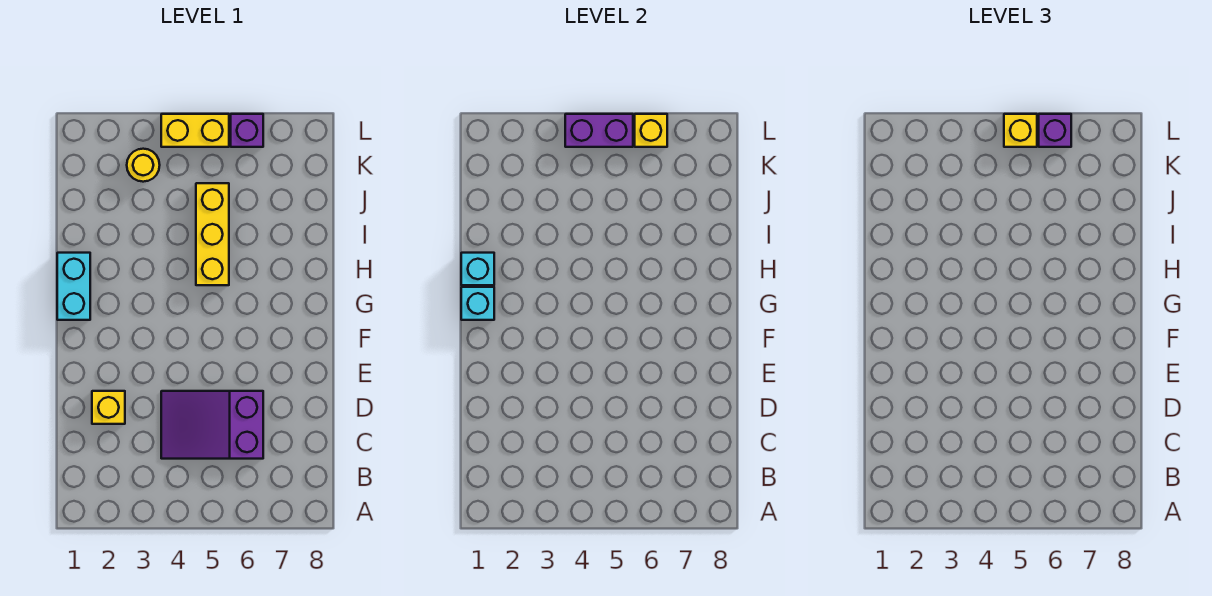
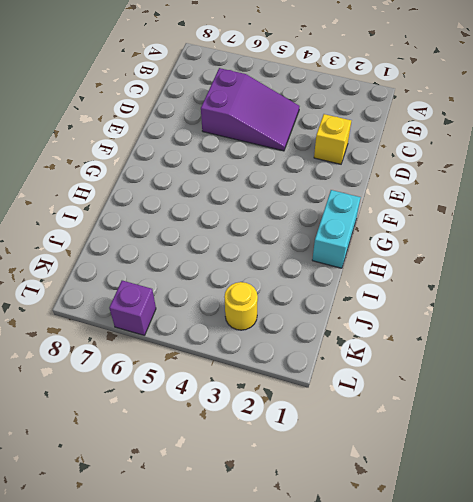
none -> yellow 1x3 brick [196,183,229,285]
none -> yellow 1x2 brick [161,114,229,147]
none -> cyan 1x1 brick [461,287,494,320]

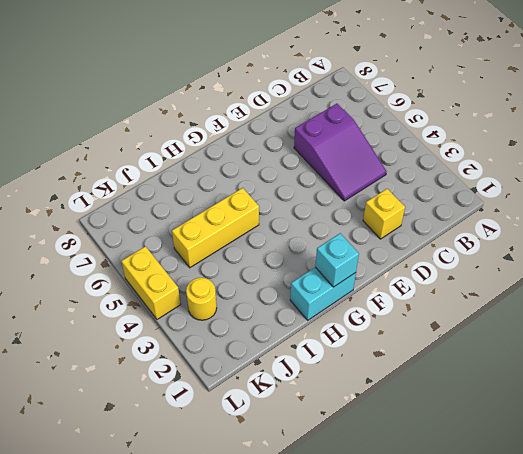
none -> purple 1x1 brick [231,114,263,147]
none -> cyan 1x1 brick [461,253,494,285]
none -> purple 1x2 brick [565,114,633,147]

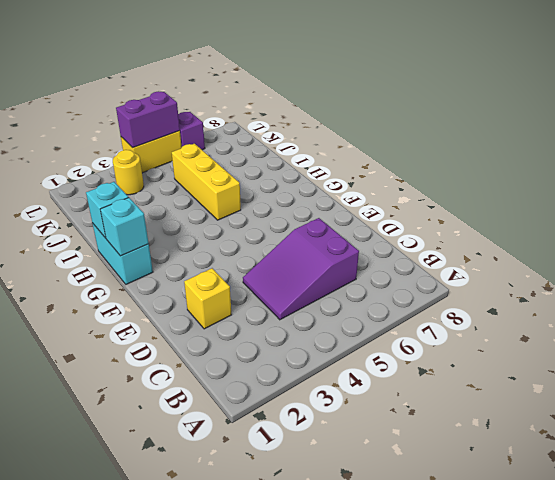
none -> yellow 1x1 brick [635,114,667,147]
none -> yellow 1x1 brick [1004,114,1037,147]
none -> purple 1x1 brick [1039,114,1071,147]

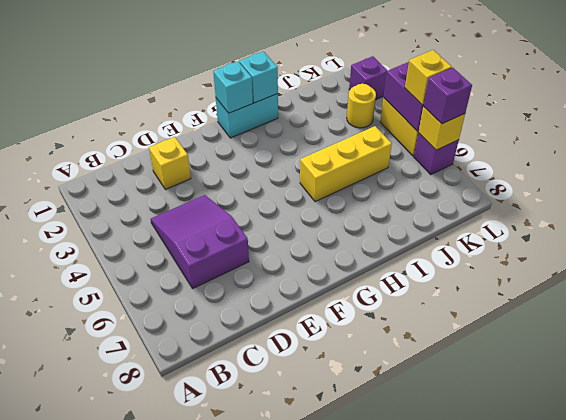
purple 1x1 brick [349,56,388,99] -> none

